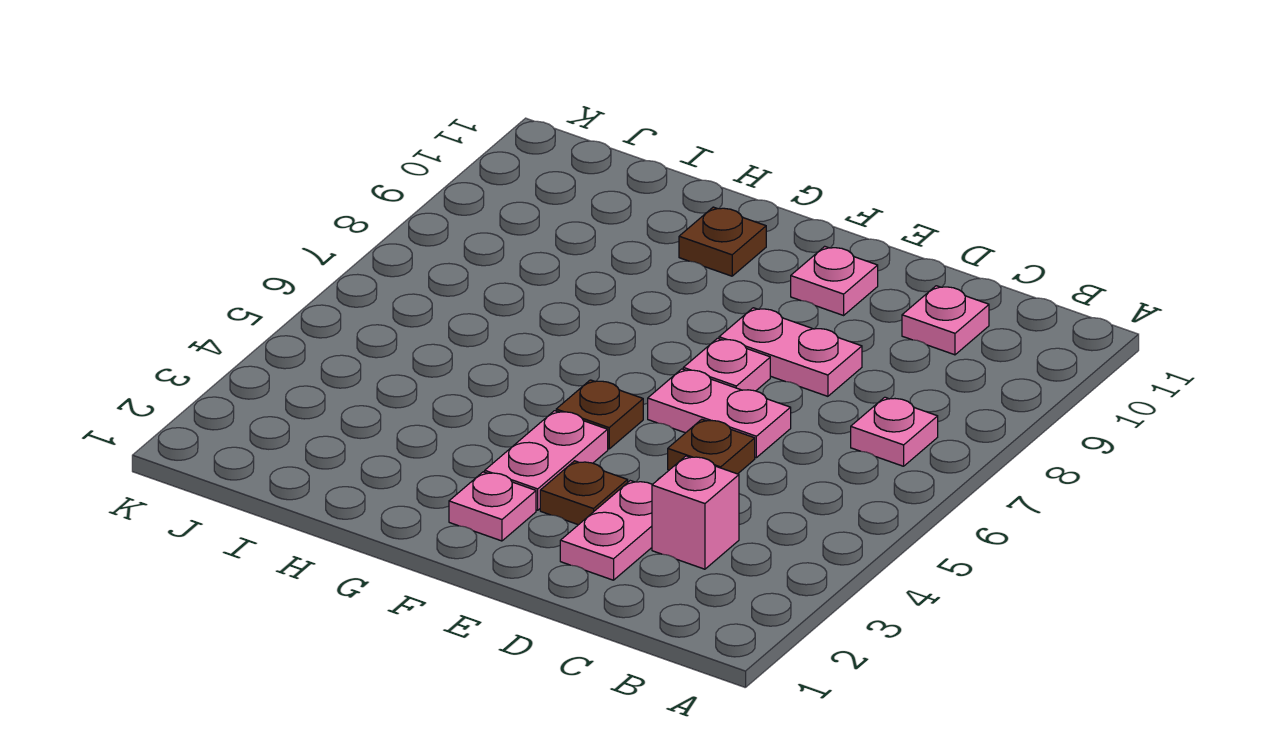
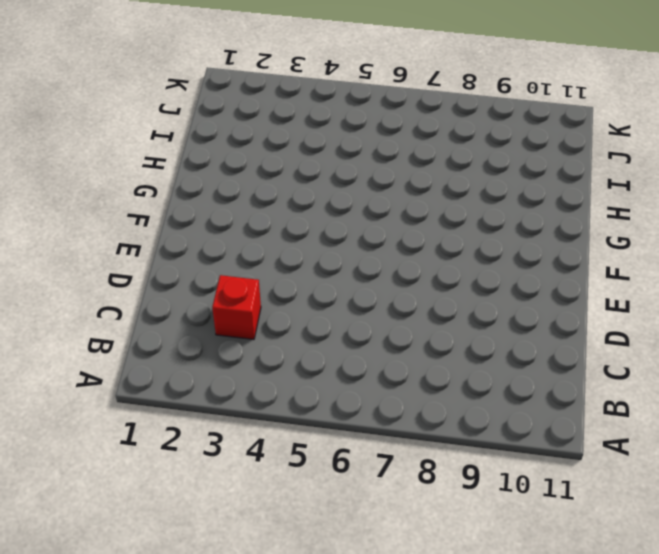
red 1x1 brick [212,275,261,339] -> pink 1x1 brick [652,456,739,569]
none -> pink 1x1 plate [851,397,938,466]
none -> pink 1x1 plate [902,286,989,355]
none -> pink 1x2 plate [560,481,652,580]

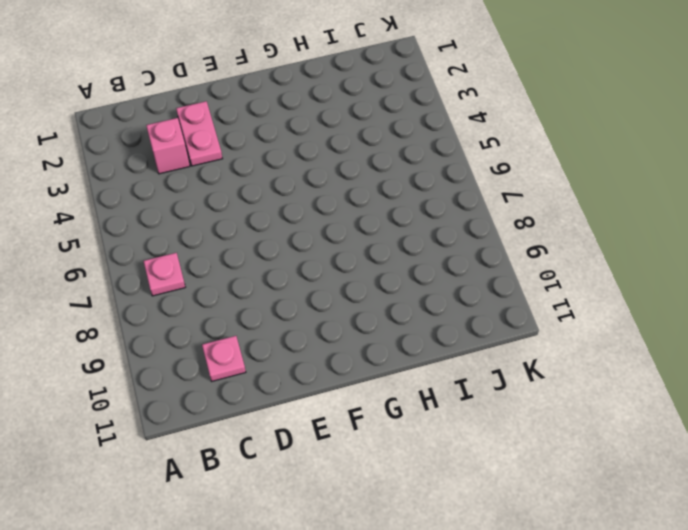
none -> brown 1x1 plate [668,419,755,474]
none -> pink 1x2 plate [648,369,791,458]
none -> pink 1x2 plate [719,308,862,396]

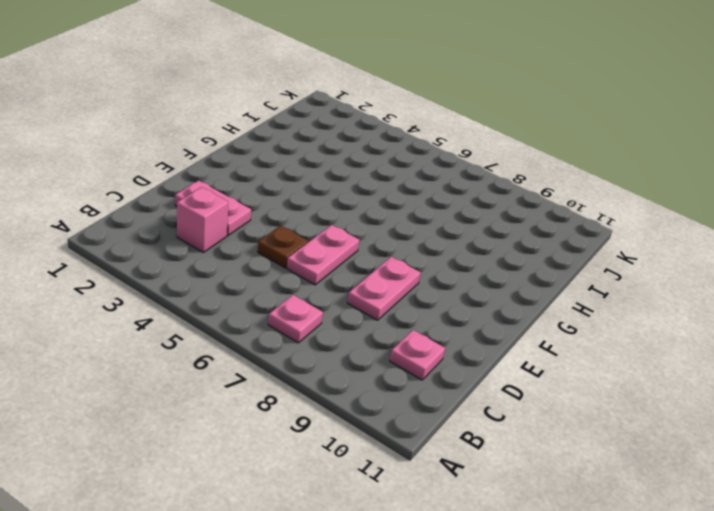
none -> brown 1x1 plate [540,461,628,525]
none -> pink 1x1 plate [683,338,770,391]
none -> pink 1x1 plate [791,246,878,315]

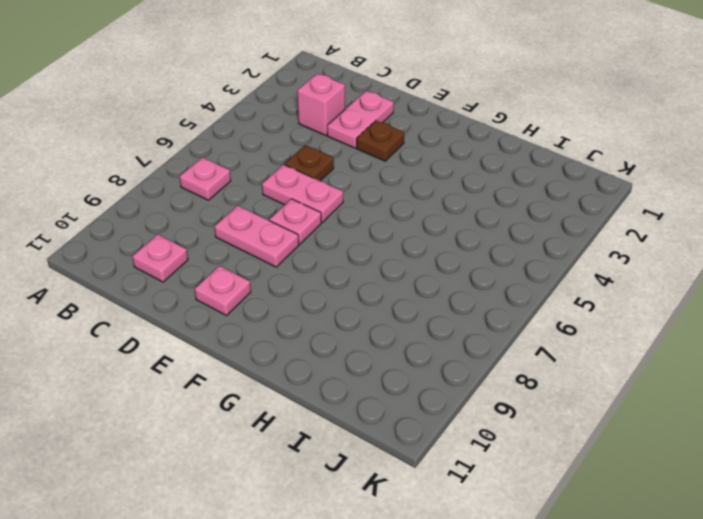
none -> pink 1x1 plate [449,472,536,541]
none -> pink 1x2 plate [485,411,608,510]
none -> brown 1x1 plate [556,380,643,449]

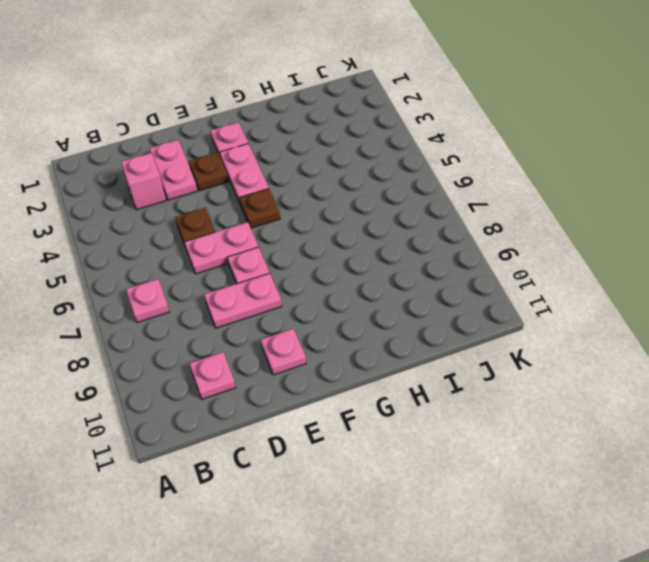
none -> brown 1x1 plate [679,207,766,276]

